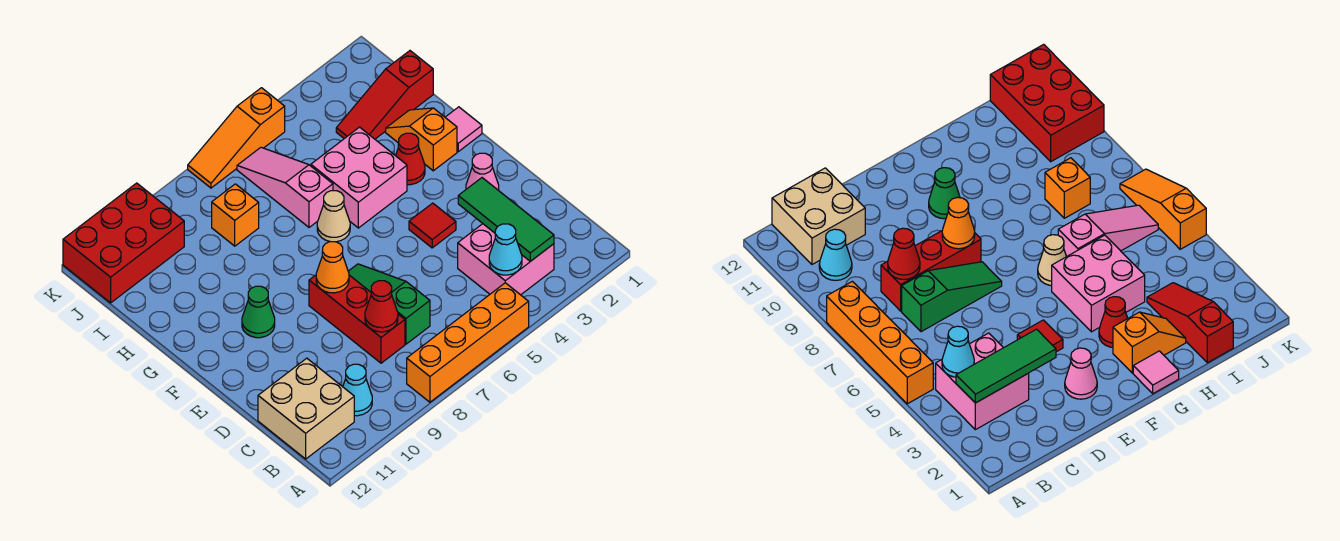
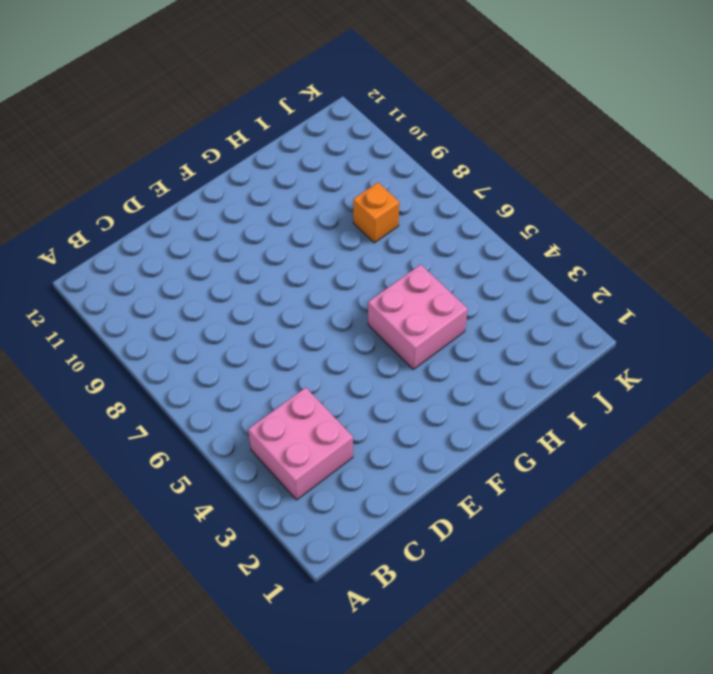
none -> orange 1x4 brick [407,283,529,402]
none -> cyan 1x1 cone [343,364,372,416]
none -> tan 2x2 brick [258,358,354,459]

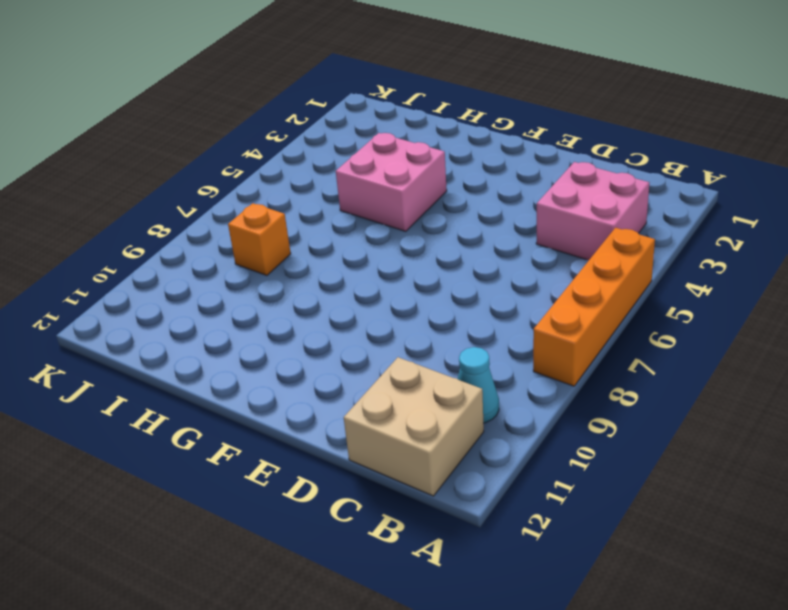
none -> green 1x3 slope [348,264,430,344]
none -> red 1x3 brick [309,275,405,363]
none -> pink 1x1 cone [466,153,499,190]

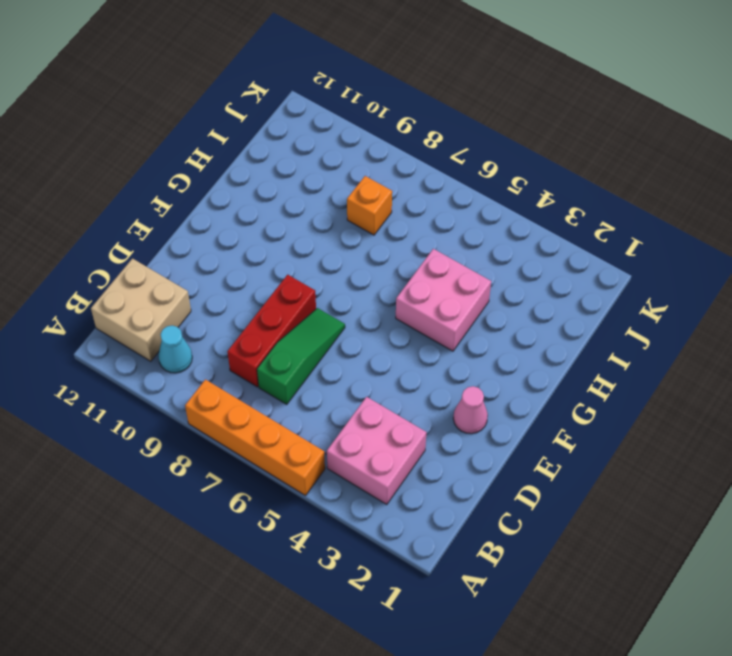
none -> red 1x1 tile [409,203,456,248]
none -> green 1x1 cone [242,286,275,338]
none -> pink 1x1 tile [445,107,482,152]

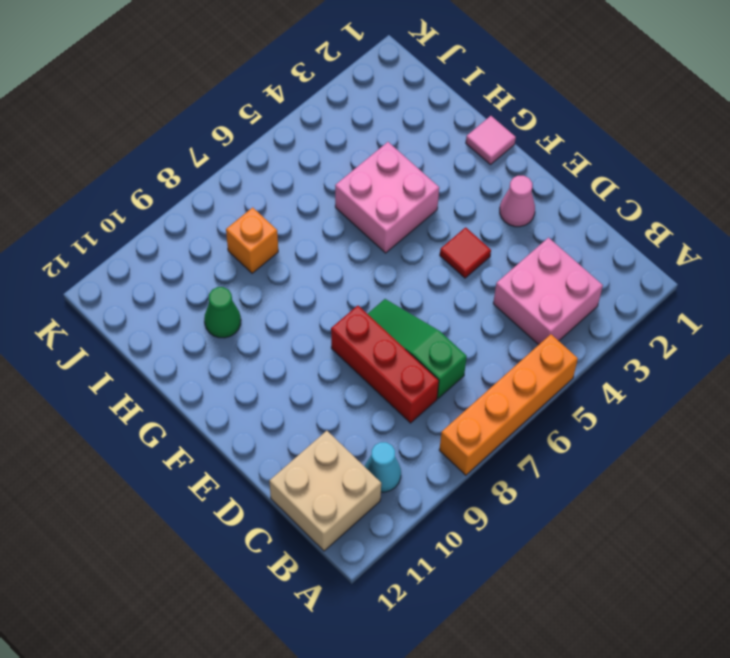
green 1x1 cone [204,287,241,338] -> green 1x1 cone moved to [242,286,275,338]
none -> orange 1x2 slope [386,108,457,171]
none -> red 1x1 cone [396,133,425,185]
none -> tan 1x1 cone [317,191,350,242]

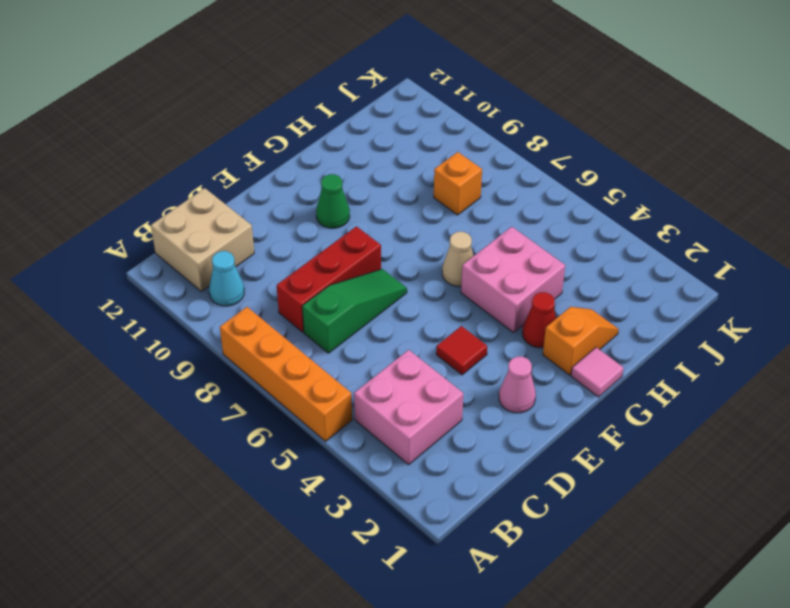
none -> pink 1x3 slope [237,147,333,227]
none -> red 1x3 slope [336,51,433,139]
none -> red 2x3 brick [63,183,184,303]

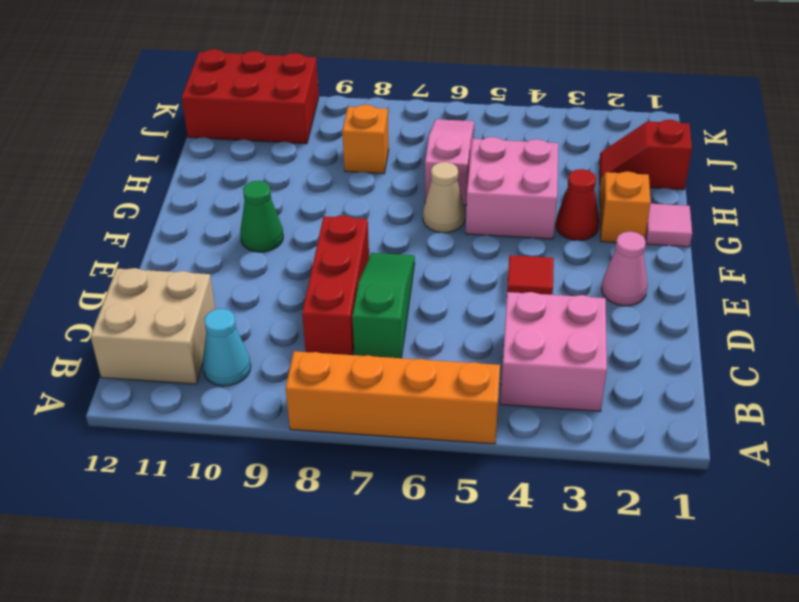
red 1x2 slope [599,120,692,190] -> red 1x3 slope [336,51,433,139]
none -> orange 1x3 slope [188,88,285,188]
none -> green 1x3 tile [458,178,554,261]
none -> cyan 1x1 cone [489,224,522,275]

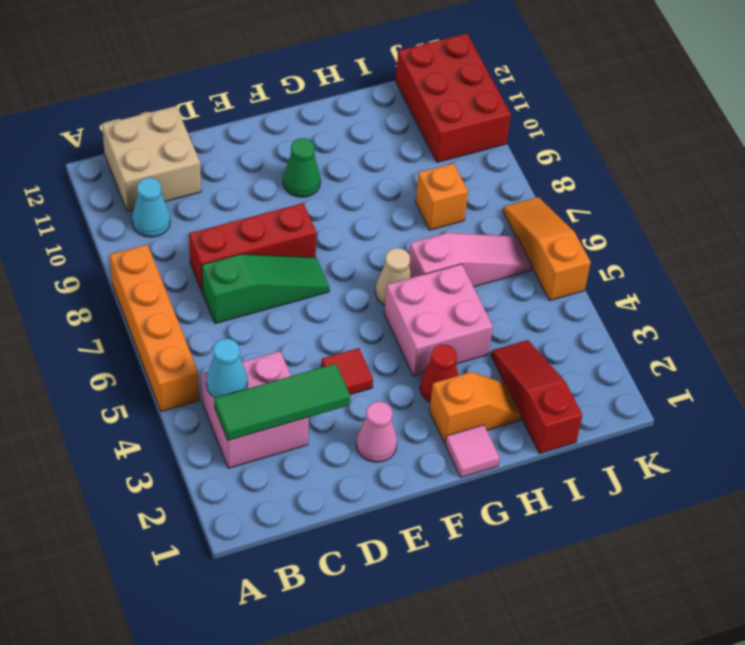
none -> red 1x1 cone [365,281,398,332]
none -> orange 1x1 cone [316,242,349,293]

